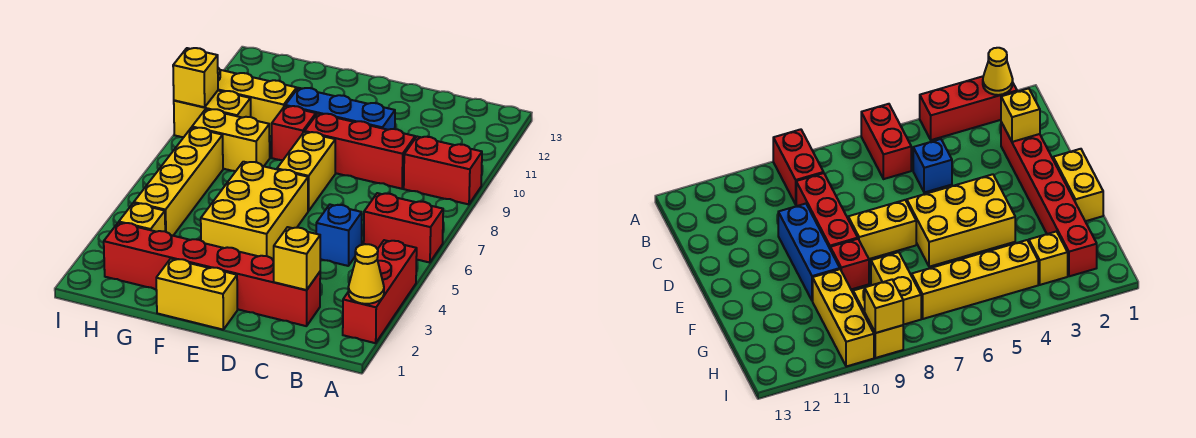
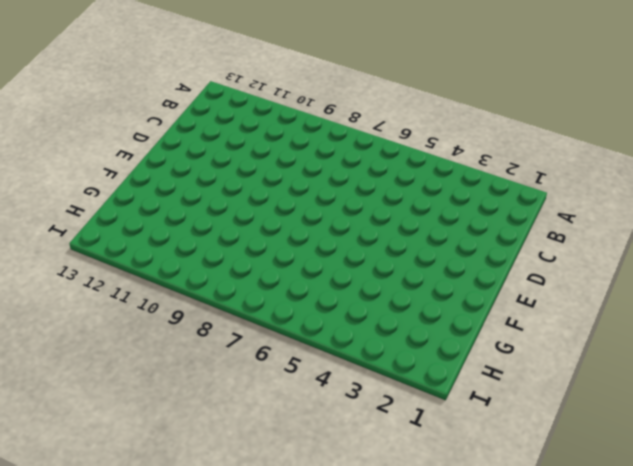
none -> red 1x3 brick [343,240,417,343]
none -> red 1x2 brick [364,193,443,263]
none -> red 1x2 brick [404,137,482,204]

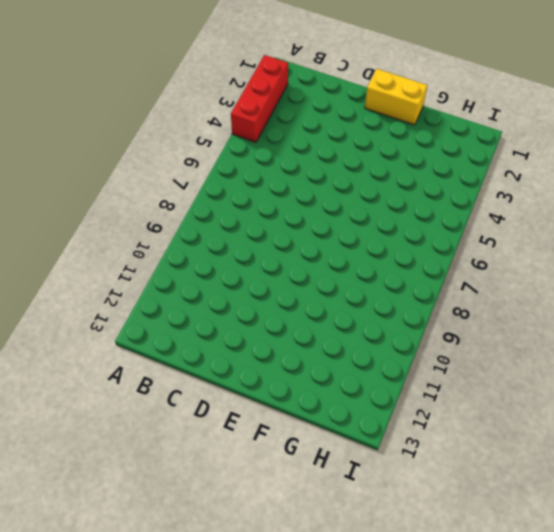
none -> red 1x2 brick [364,193,443,263]
none -> red 1x2 brick [404,137,482,204]
none -> red 1x6 brick [104,222,320,326]

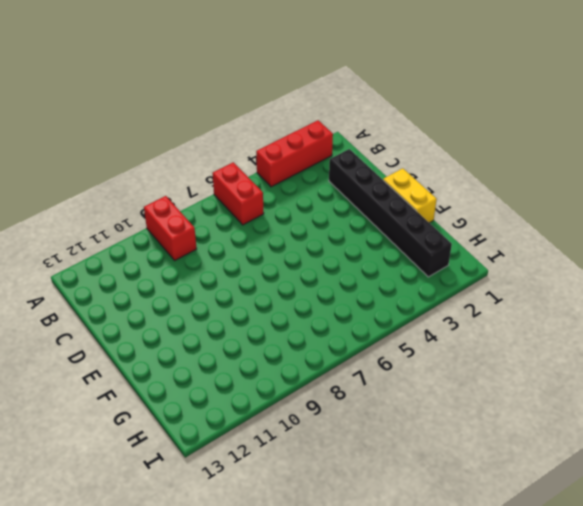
black 1x6 brick [329,149,452,277] -> red 1x6 brick [104,222,320,326]
none -> blue 1x1 brick [316,205,362,266]
none -> red 1x3 brick [305,114,415,189]
none -> blue 1x3 brick [285,88,395,130]

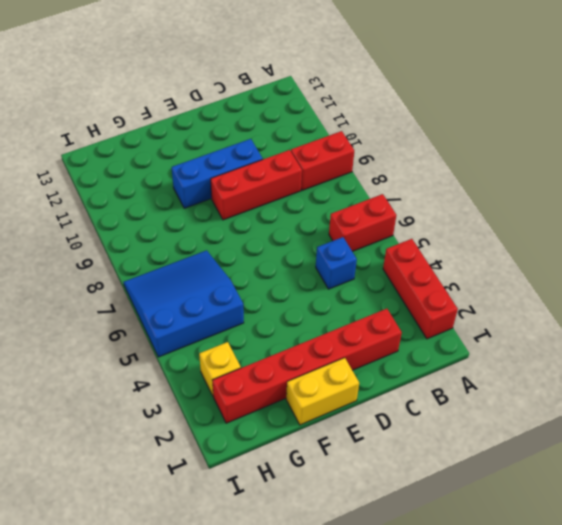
blue 3x3 slope [124,250,244,357] -> yellow 1x4 brick [134,127,223,236]
none -> yellow 2x3 brick [201,162,308,260]
none -> yellow 1x2 brick [277,132,335,211]
none -> red 1x1 brick [272,106,316,160]

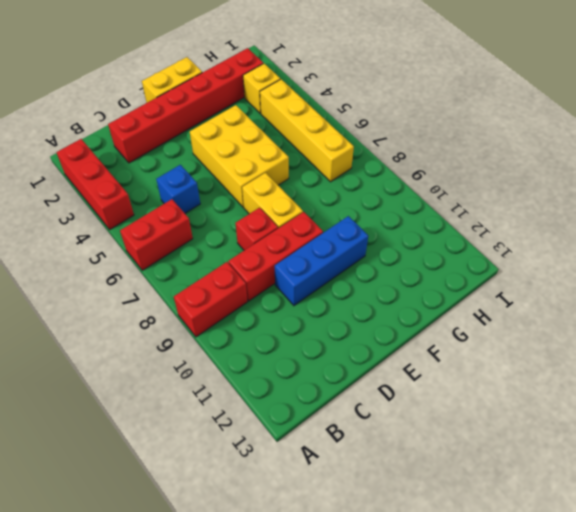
red 1x1 brick [236,208,278,250] -> red 1x1 brick moved to [272,106,316,160]
none -> yellow 1x2 brick [192,109,270,171]
none -> yellow 1x3 brick [218,68,297,137]
none -> yellow 1x2 brick [174,91,251,137]

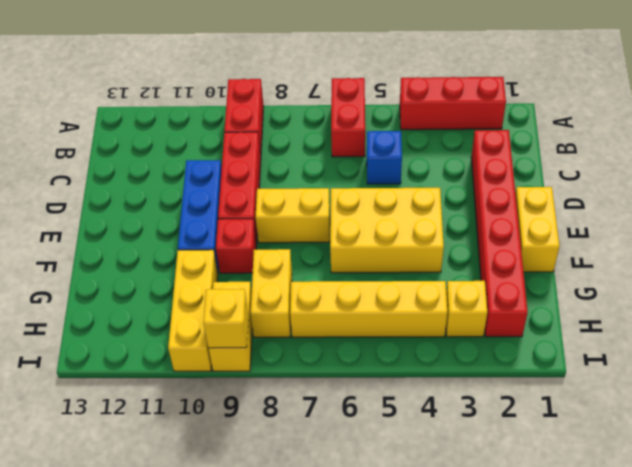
none -> yellow 1x1 cone [348,244,384,304]
none -> yellow 1x1 brick [274,227,320,290]

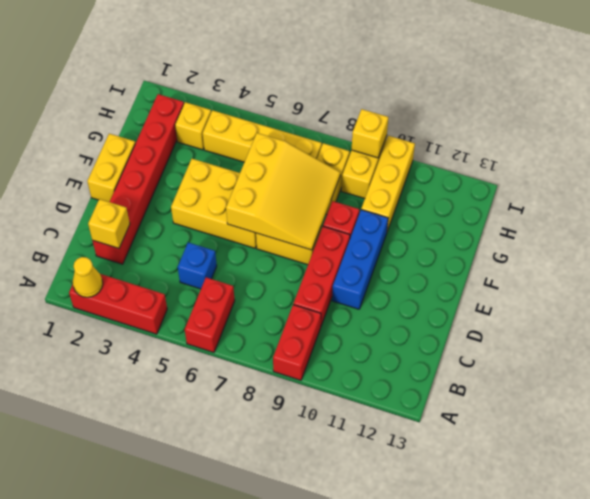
yellow 3x3 slope [226,133,340,250] -> none

